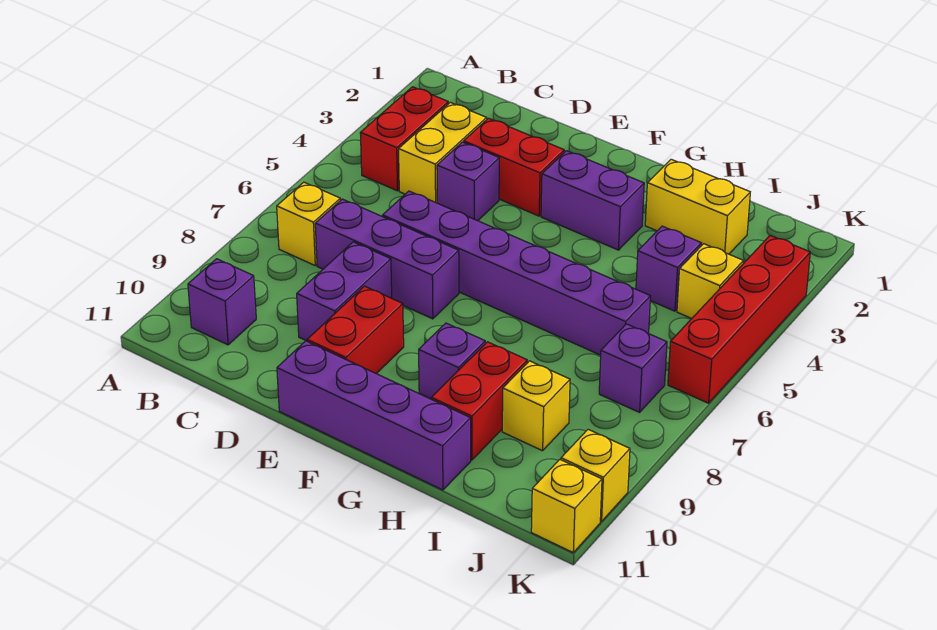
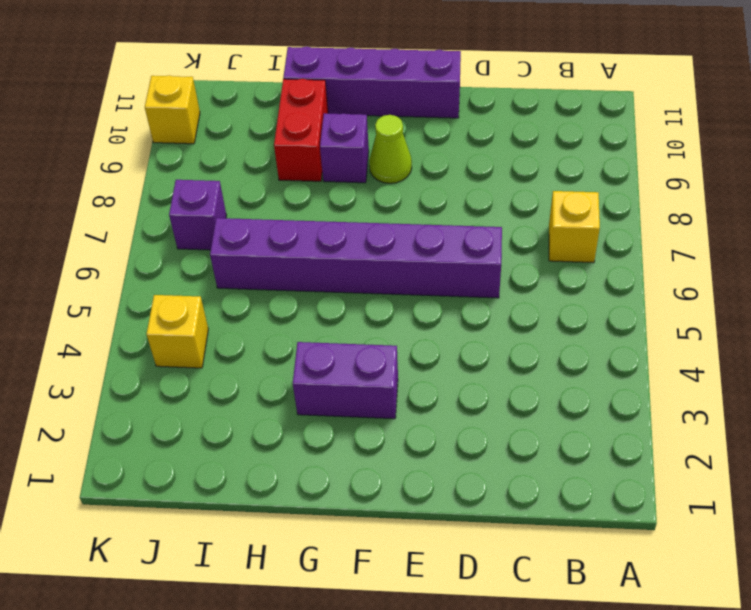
lime 1x1 cone [369,115,412,183] -> none
none -> red 1x2 brick [360,87,448,191]
none -> purple 1x1 brick [188,259,256,345]
none -> yellow 1x2 brick [399,102,487,203]

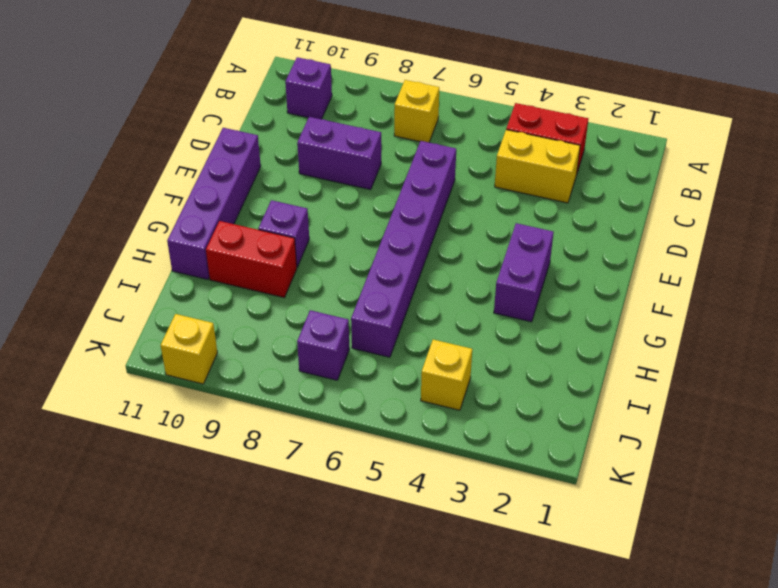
none -> purple 1x3 brick [315,199,459,319]
none -> red 1x2 brick [464,118,564,216]
none -> purple 1x1 brick [437,142,499,221]

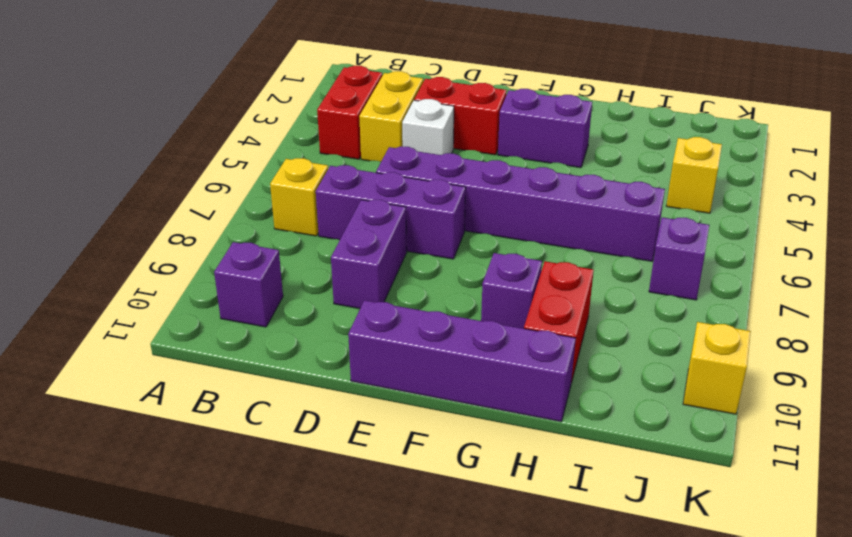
white 1x1 brick [402,99,454,155] -> purple 1x1 brick [437,142,499,221]
none -> red 1x2 brick [307,286,404,374]
none -> yellow 1x2 brick [645,159,750,254]
none -> purple 1x1 brick [636,226,701,311]

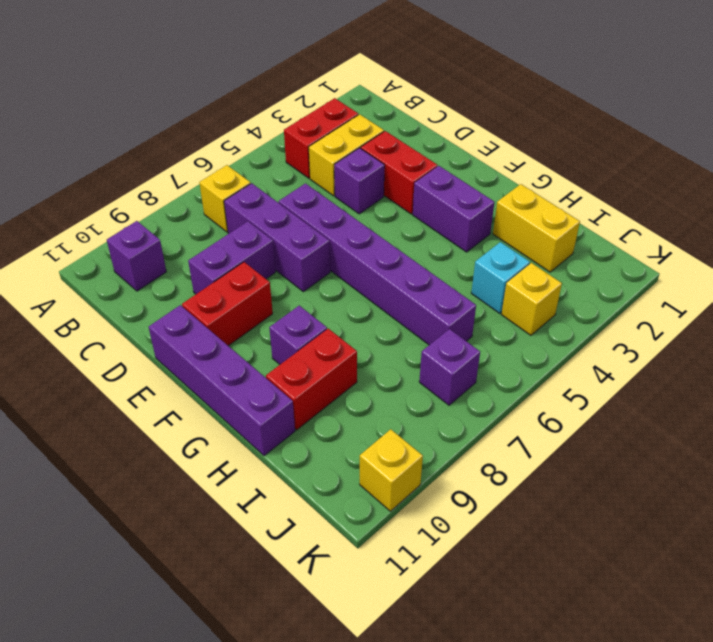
cyan 1x1 brick [471,242,530,313] -> purple 1x1 brick [636,226,701,311]
none -> yellow 1x1 brick [502,361,570,451]
none -> red 1x4 brick [668,235,810,403]
none -> yellow 1x1 brick [531,459,602,552]

